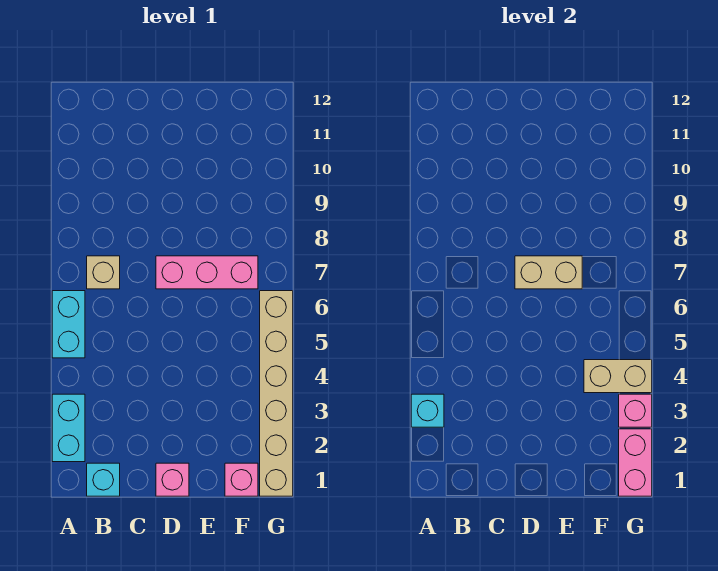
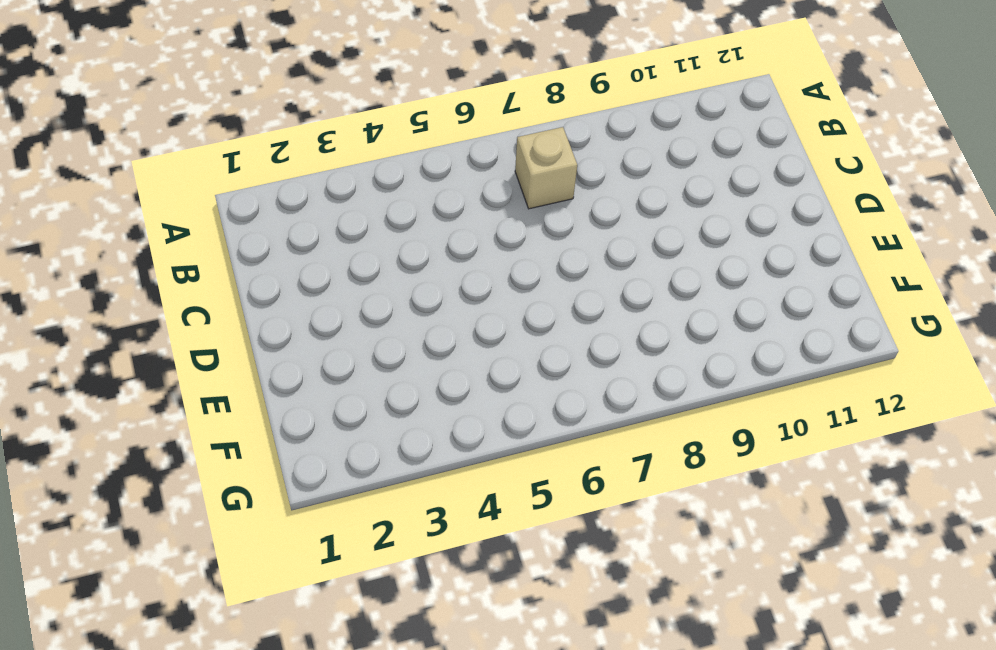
none -> cyan 1x2 brick [52,394,85,462]
none -> cyan 1x2 brick [52,291,85,358]
none -> cyan 1x1 brick [87,463,120,496]

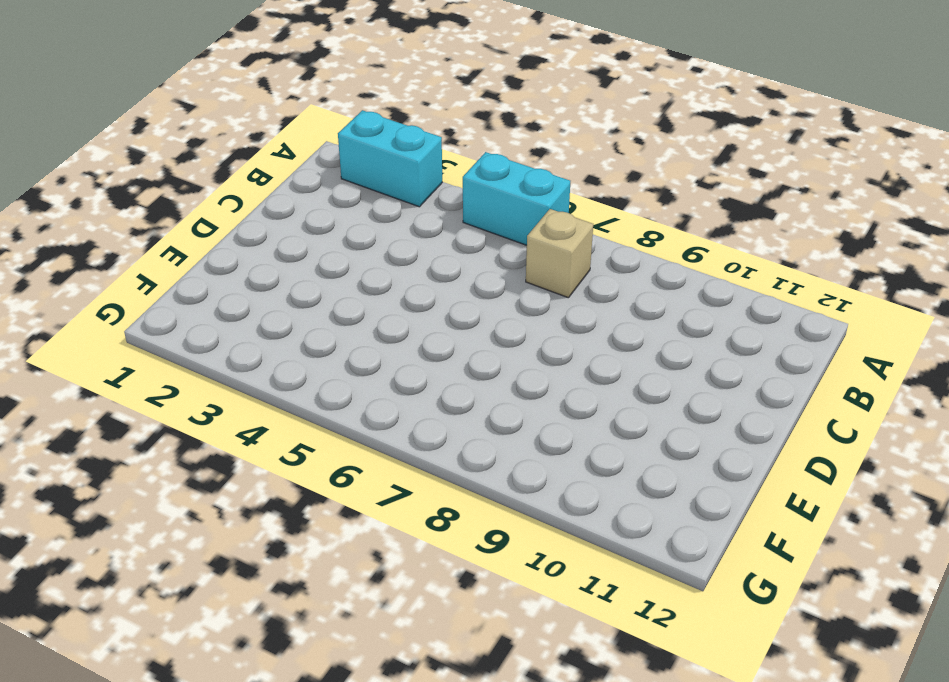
none -> cyan 1x1 brick [87,463,120,496]
none -> pink 1x1 brick [156,463,189,496]
none -> pink 1x3 brick [156,256,258,289]

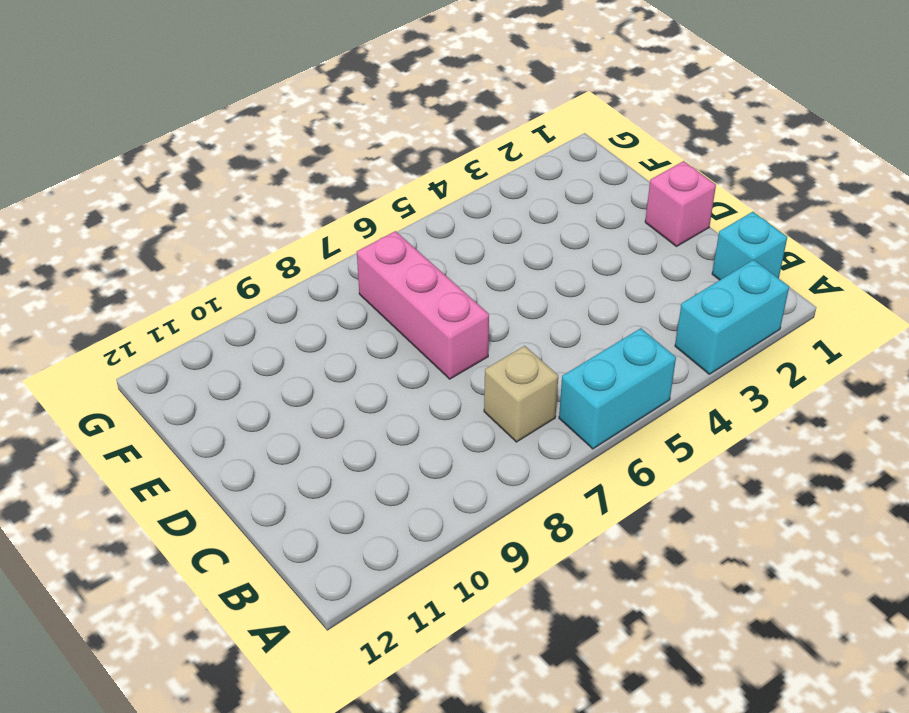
none -> pink 1x1 brick [225,463,258,496]
none -> tan 1x6 brick [260,291,293,496]
none -> cyan 1x1 brick [411,394,444,427]

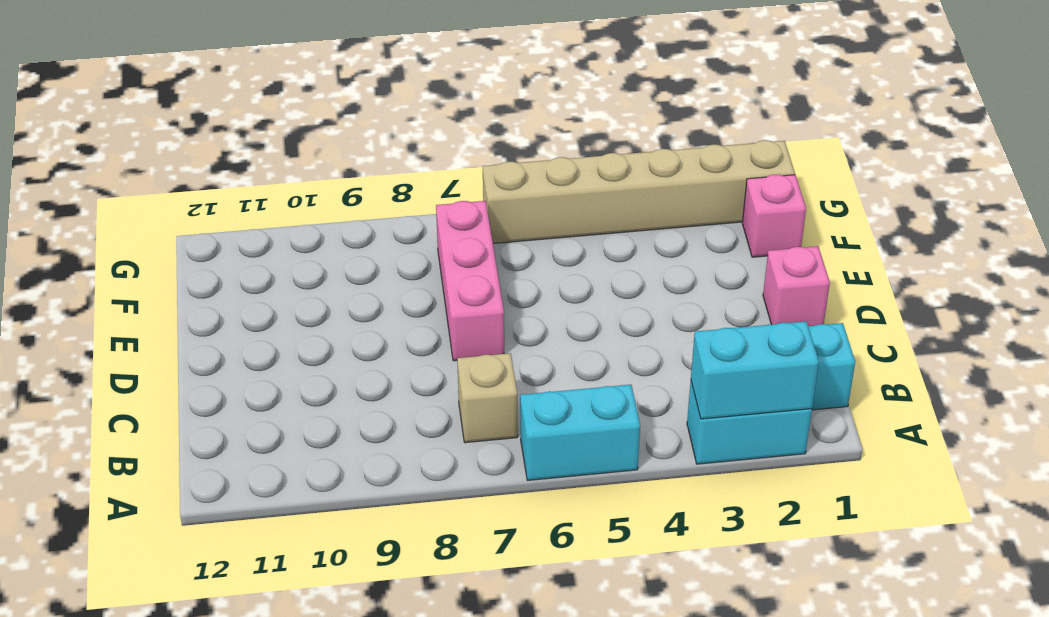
cyan 1x2 brick [691,321,819,419] -> cyan 1x1 brick [411,394,444,427]
none -> tan 1x2 brick [515,256,582,289]
none -> tan 1x2 brick [584,360,652,393]
none -> pink 1x2 brick [619,429,652,496]

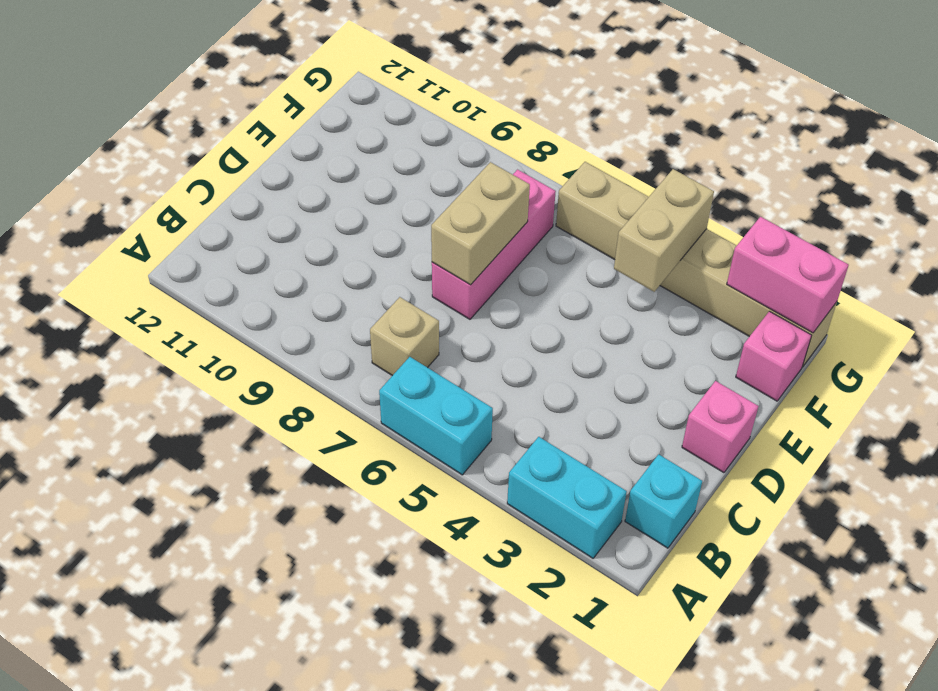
none -> cyan 1x1 brick [411,394,444,427]
none -> pink 1x1 brick [619,394,652,427]

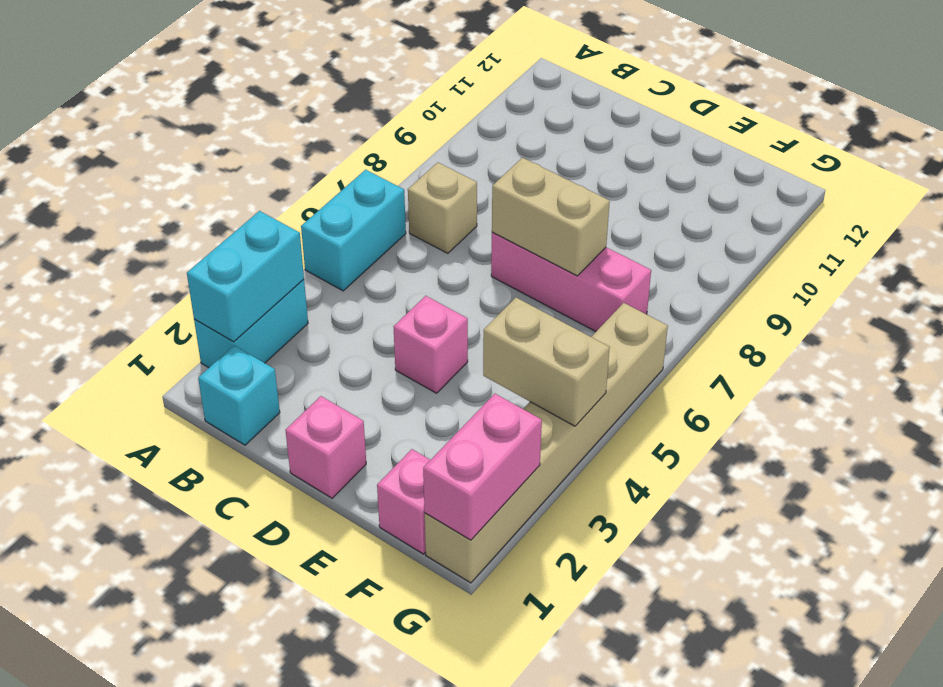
cyan 1x2 brick [187,211,304,342] -> cyan 1x1 brick [411,394,444,427]
pink 1x1 brick [394,296,468,393] -> pink 1x1 brick moved to [619,394,652,427]

